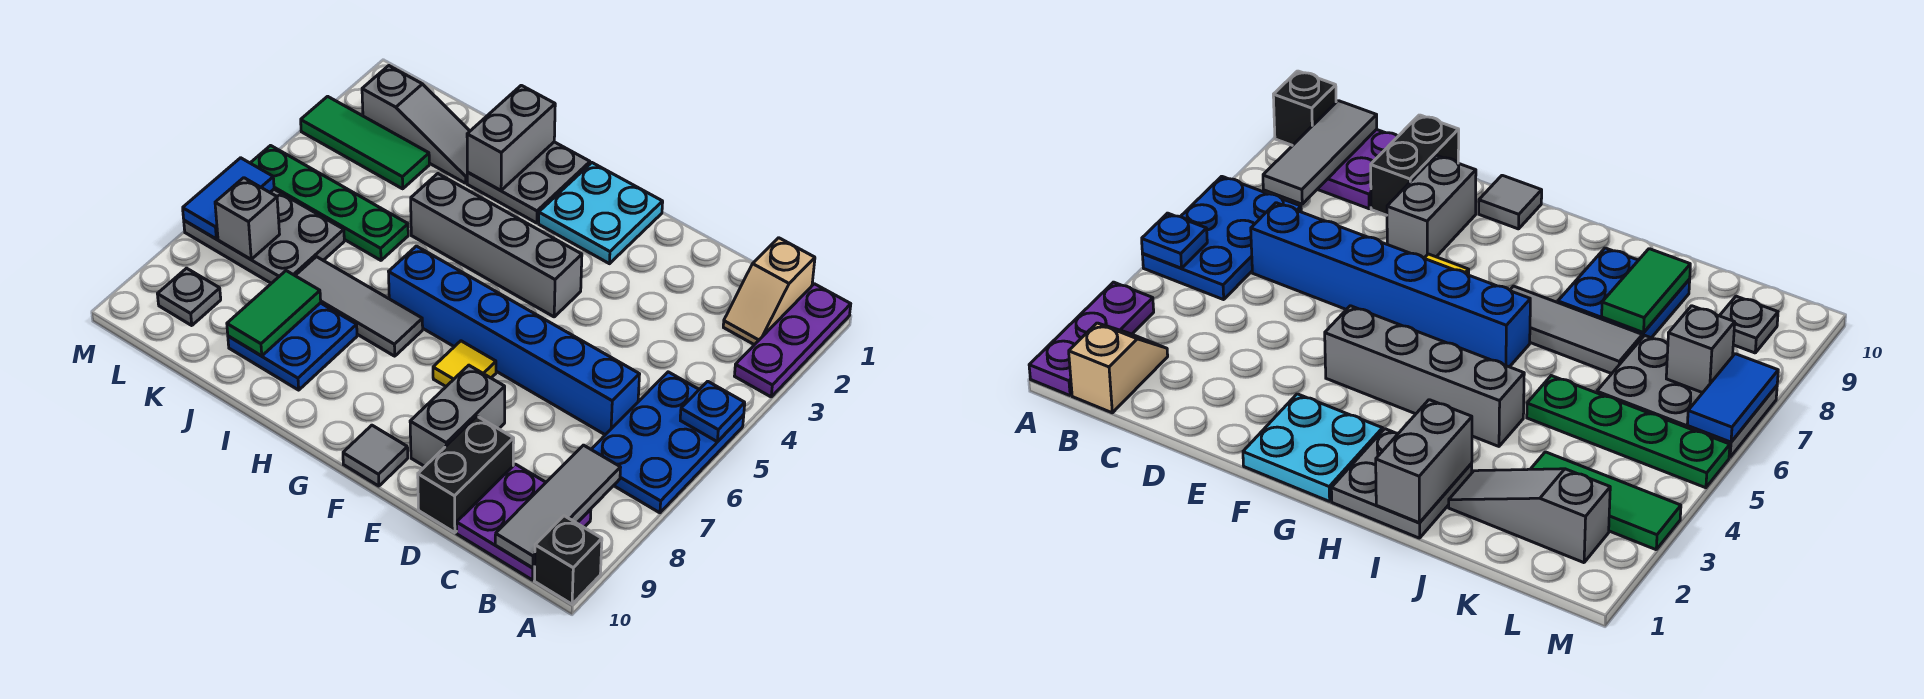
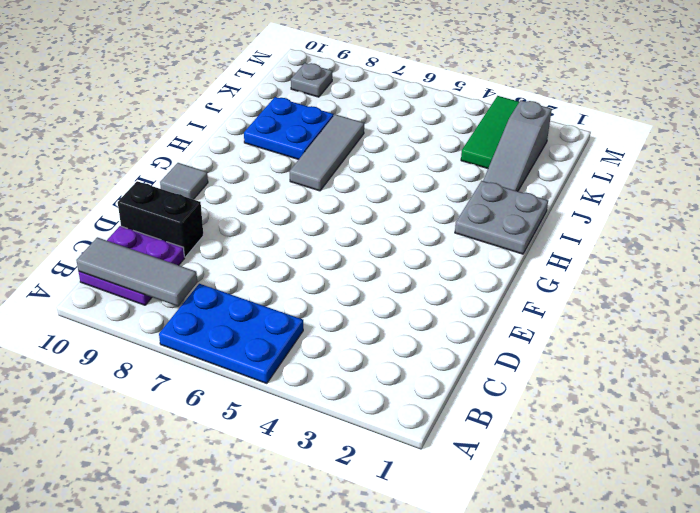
none -> purple 1x3 plate [735,284,851,397]
none -> black 1x1 brick [534,516,602,604]
none -> tan 1x2 slope [723,238,815,345]

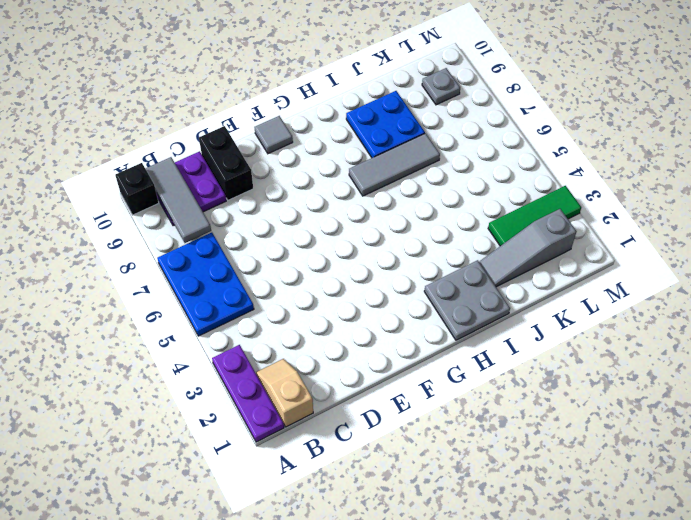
none -> blue 1x6 brick [389,246,640,435]
none -> grey 1x2 brick [410,365,505,466]
none -> cyan 2x2 plate [539,163,663,264]

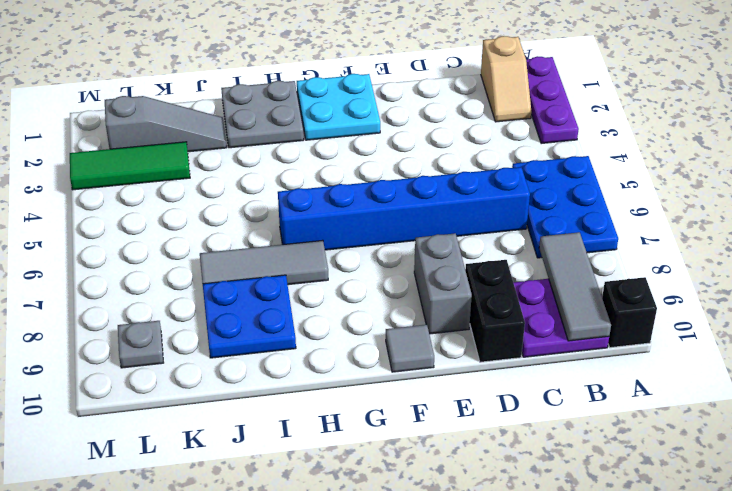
none -> grey 1x4 brick [411,174,582,317]
none -> yellow 1x1 tile [433,341,496,386]
none -> green 1x4 plate [251,146,408,260]

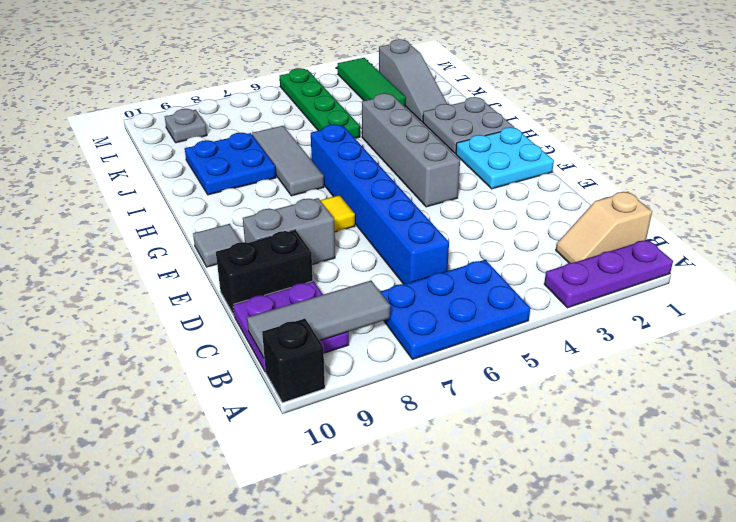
none -> grey 2x3 plate [184,189,344,283]
none -> blue 1x1 plate [680,381,745,442]
none -> grey 1x2 brick [467,85,555,190]

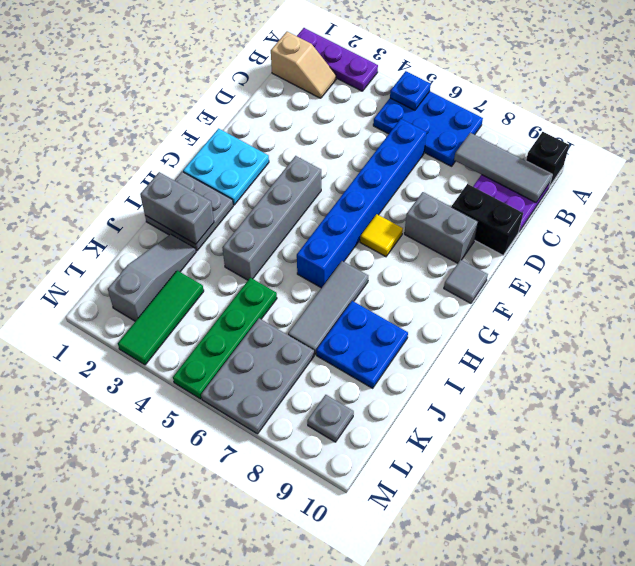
none -> green 1x2 tile [227,271,321,356]
none -> grey 1x1 brick [215,178,280,259]
none -> blue 1x2 tile [183,158,274,239]

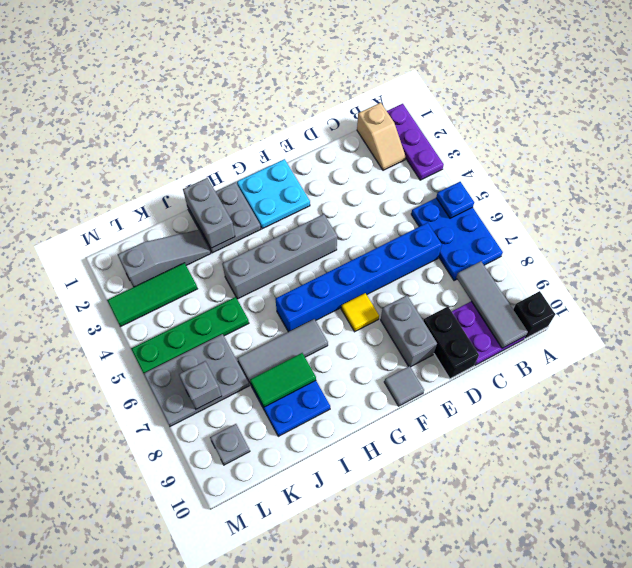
green 1x2 tile [250,353,316,407] -> green 1x2 tile turned to [227,271,321,356]
none -> blue 1x2 tile [183,158,274,239]

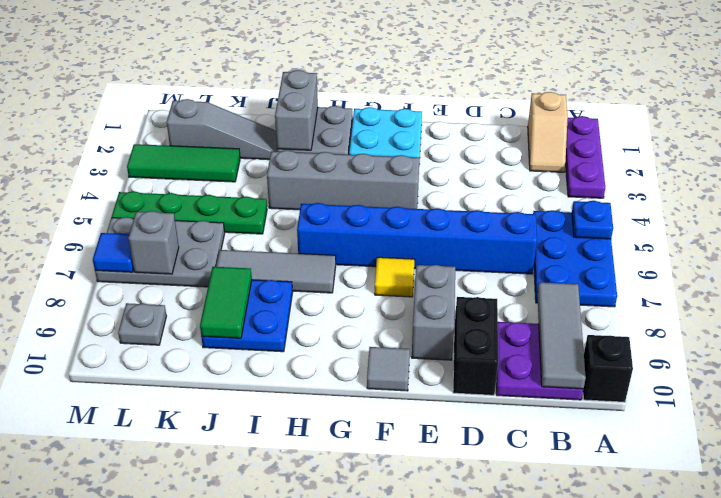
blue 1x1 tile [93,233,134,272] -> blue 1x2 tile [183,158,274,239]

